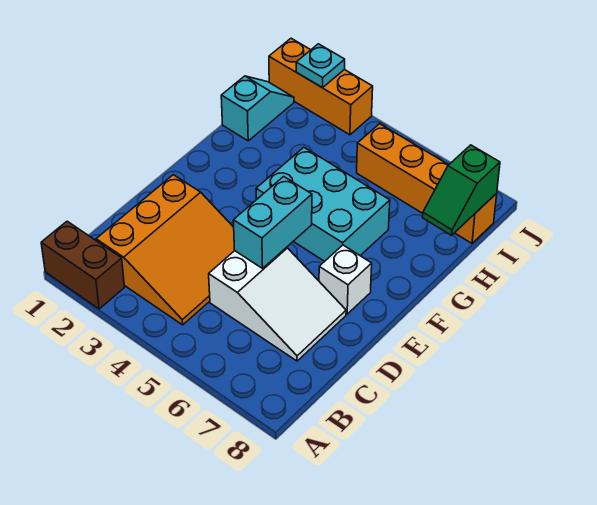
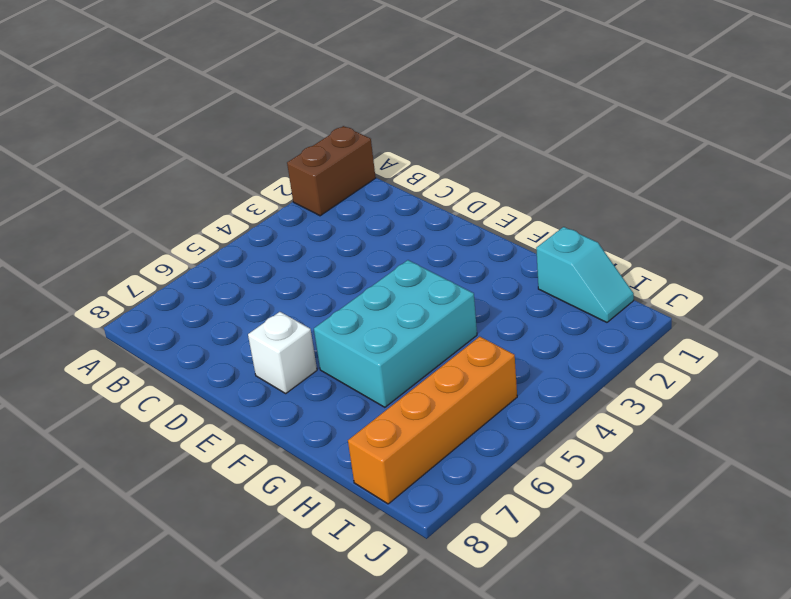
none -> orange 3x3 slope [96,175,235,325]
none -> white 2x3 slope [209,247,346,361]

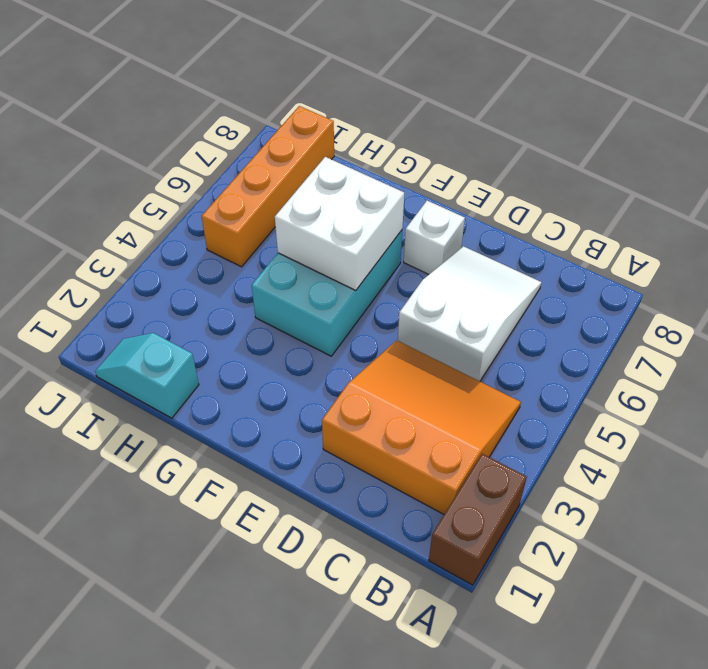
white 2x2 brick [275,157,404,291] -> none
none -> orange 1x3 brick [269,38,373,135]
none -> cyan 1x2 brick [233,177,312,268]

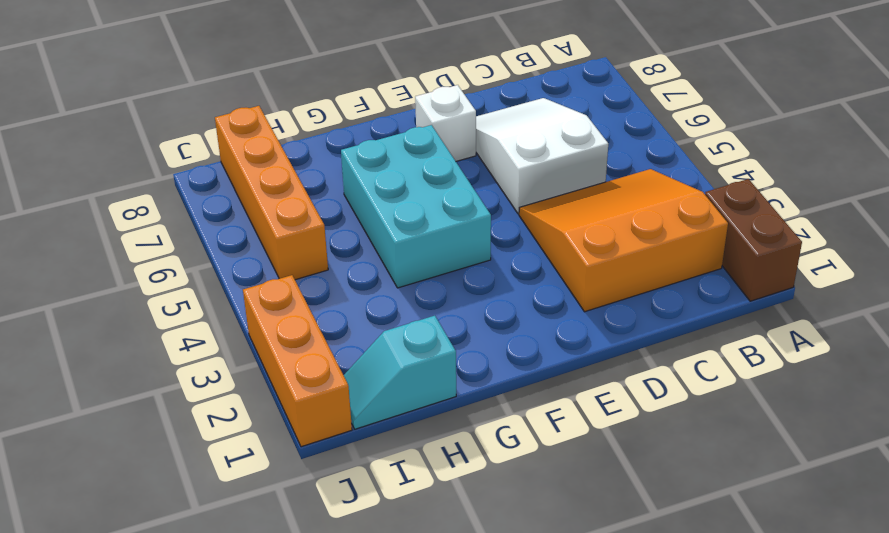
none -> cyan 1x2 brick [233,177,312,268]
none -> green 1x2 slope [423,145,500,235]

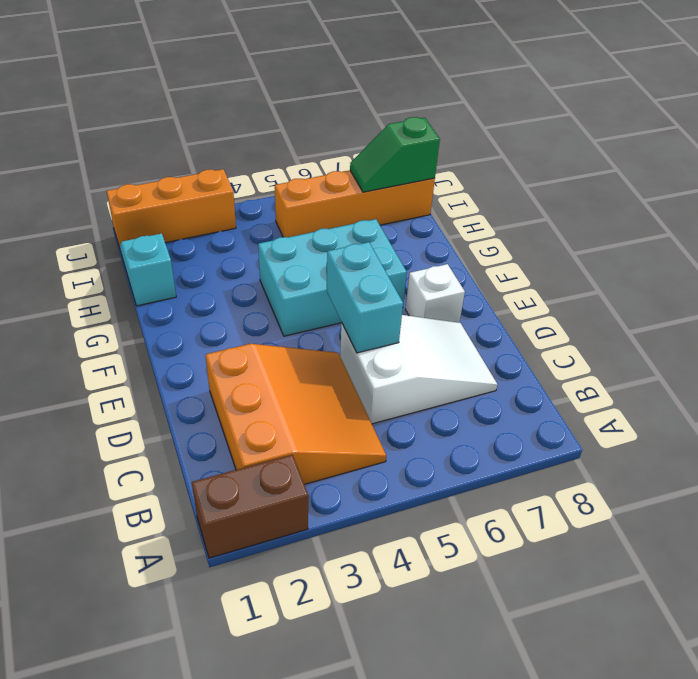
green 1x2 slope [350,117,440,192] -> green 1x2 slope turned to [423,145,500,235]
none -> cyan 1x1 plate [296,44,345,88]

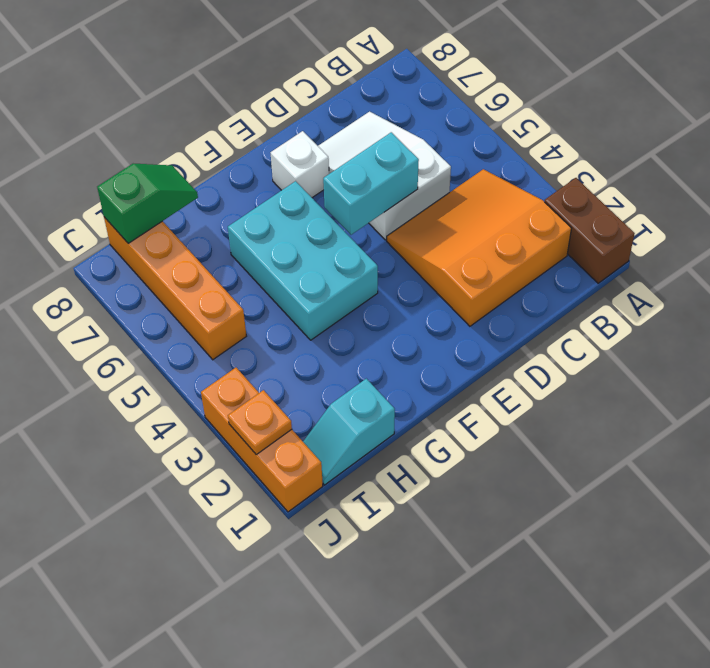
orange 1x1 plate [228,390,292,454] -> cyan 1x1 plate [296,44,345,88]

